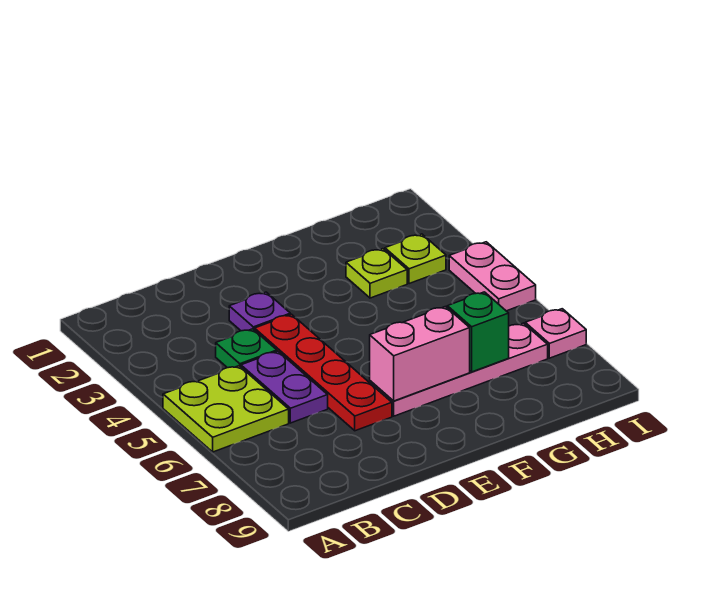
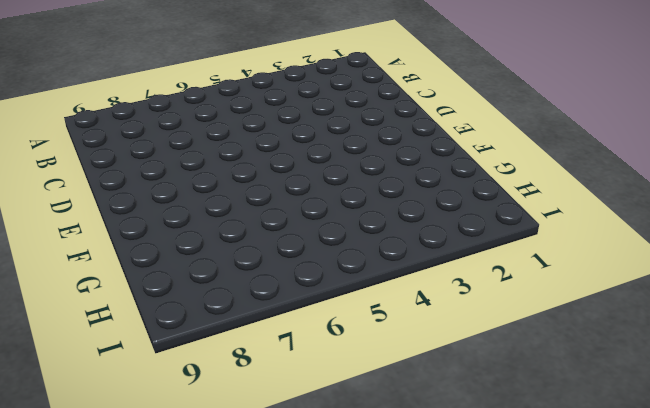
none -> lime 2x2 plate [163,366,289,452]
none -> green 1x1 plate [216,329,277,368]
none -> purple 1x2 plate [241,351,328,423]

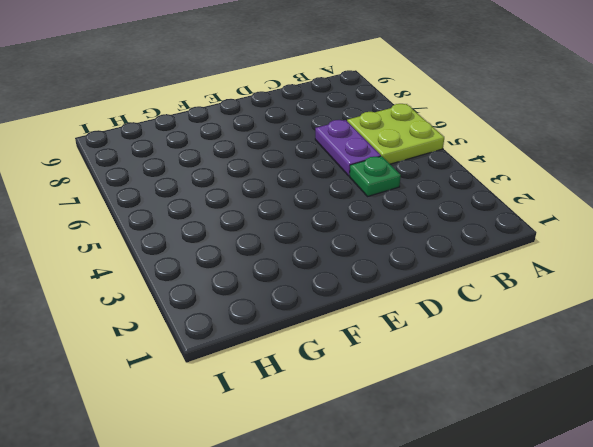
none -> purple 1x1 plate [229,292,290,331]
none -> red 1x4 plate [255,314,392,431]
none -> pink 1x4 plate [370,323,548,416]

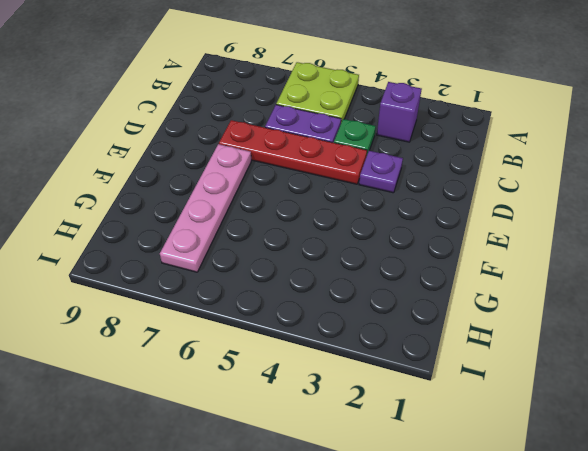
purple 1x1 brick [377,82,422,142] -> none
none -> lime 1x1 plate [346,249,407,298]
none -> lime 1x1 plate [385,234,446,284]
none -> pink 1x2 plate [449,242,536,311]

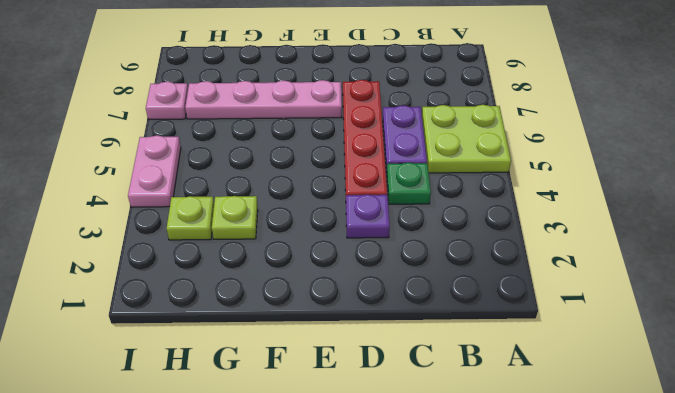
none -> pink 1x2 brick [370,307,470,401]
none -> green 1x1 brick [447,292,509,372]

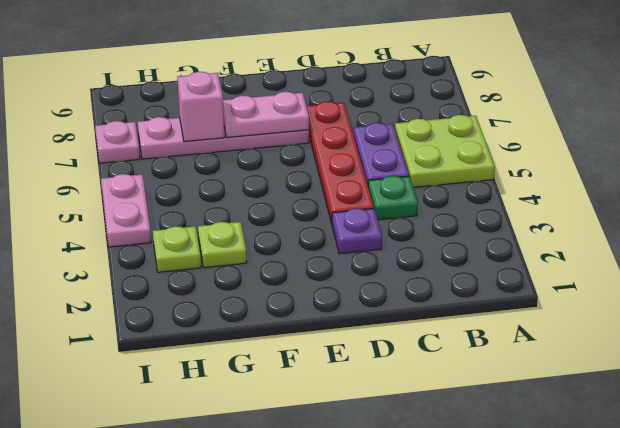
pink 1x2 plate [223,92,309,138] -> pink 1x2 brick [370,307,470,401]
pink 1x1 brick [177,72,224,142] -> green 1x1 brick [447,292,509,372]

